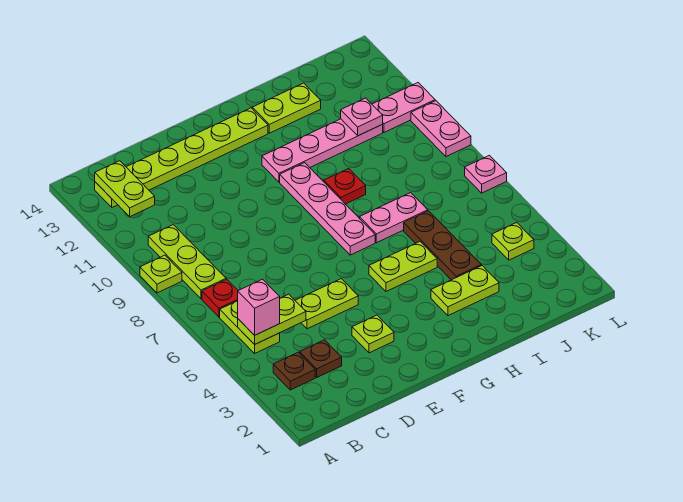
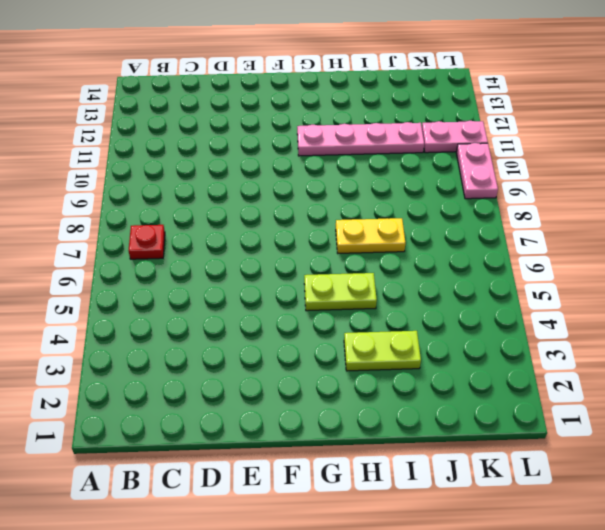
yellow 1x2 plate [336,218,406,253] -> pink 1x2 plate [360,193,428,243]
none -> lime 1x1 plate [140,255,182,293]
none -> brown 1x1 plate [273,352,315,390]
none -> lime 1x2 plate [220,301,280,353]

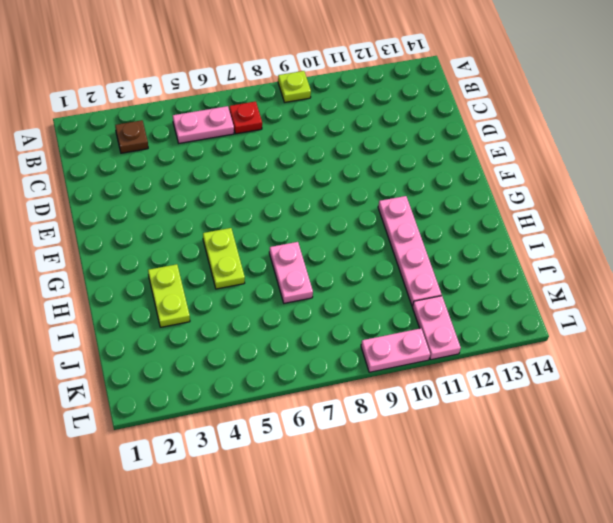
pink 1x2 plate [173,106,234,143] -> lime 1x2 plate [220,301,280,353]
none -> lime 1x3 plate [148,225,226,299]
none -> lime 1x6 plate [95,108,268,207]
none -> brown 1x1 plate [300,340,342,377]

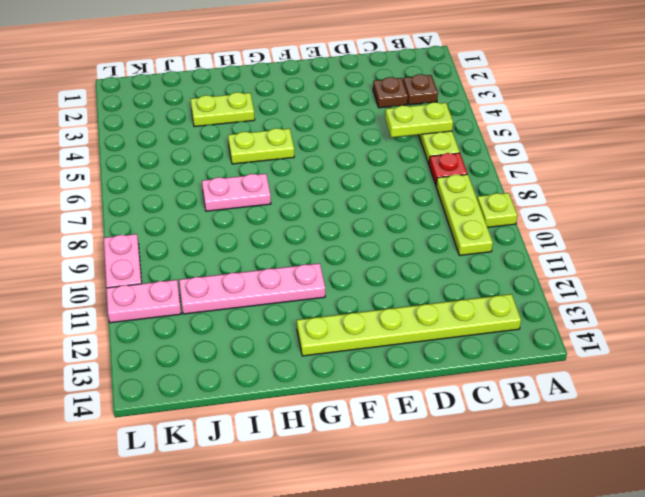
none -> lime 1x2 plate [295,279,358,329]
none -> lime 1x1 plate [352,315,394,353]
none -> pink 1x4 plate [280,163,375,255]

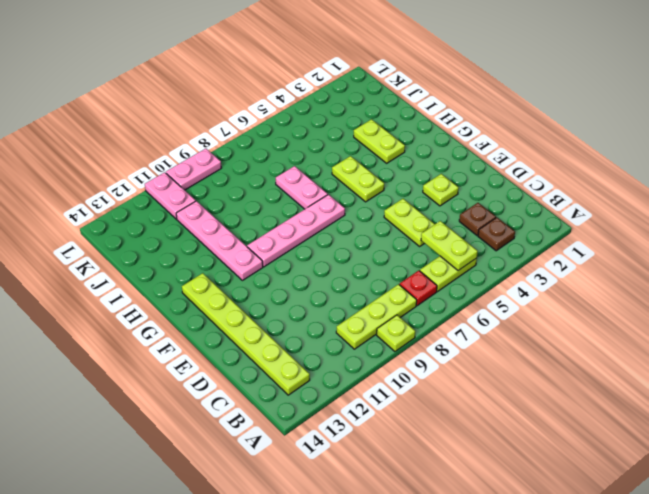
none -> red 1x1 plate [324,169,366,204]
none -> lime 1x2 plate [252,83,321,133]
none -> brown 1x3 plate [404,211,481,280]

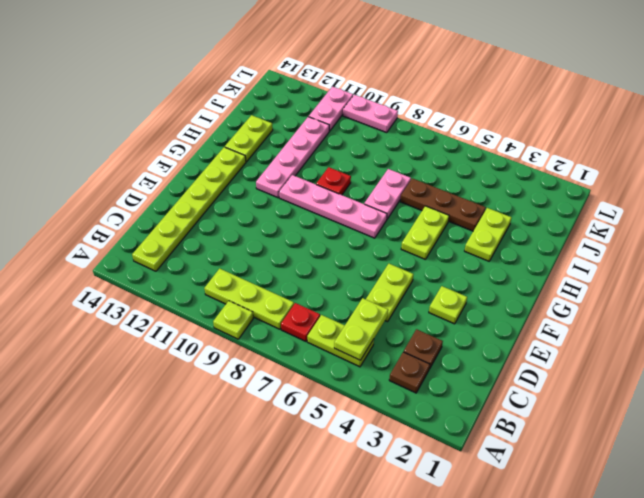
none -> lime 1x1 plate [492,223,534,260]
none -> pink 1x1 plate [465,155,507,193]
none -> lime 1x2 plate [95,161,155,216]

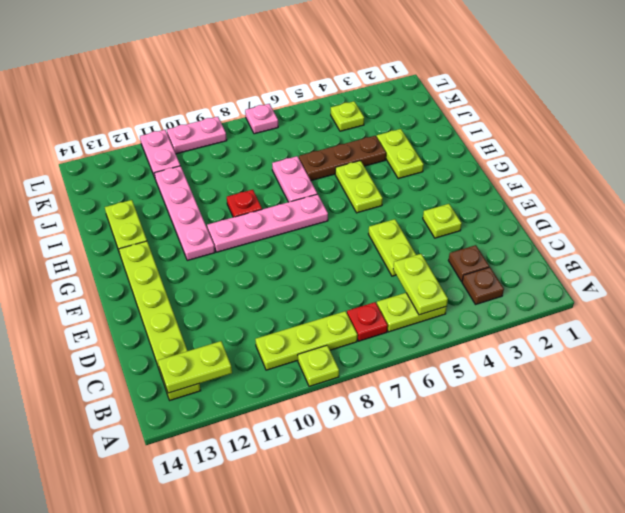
none -> pink 1x1 plate [341,98,383,136]
none -> pink 1x1 brick [238,279,280,335]

